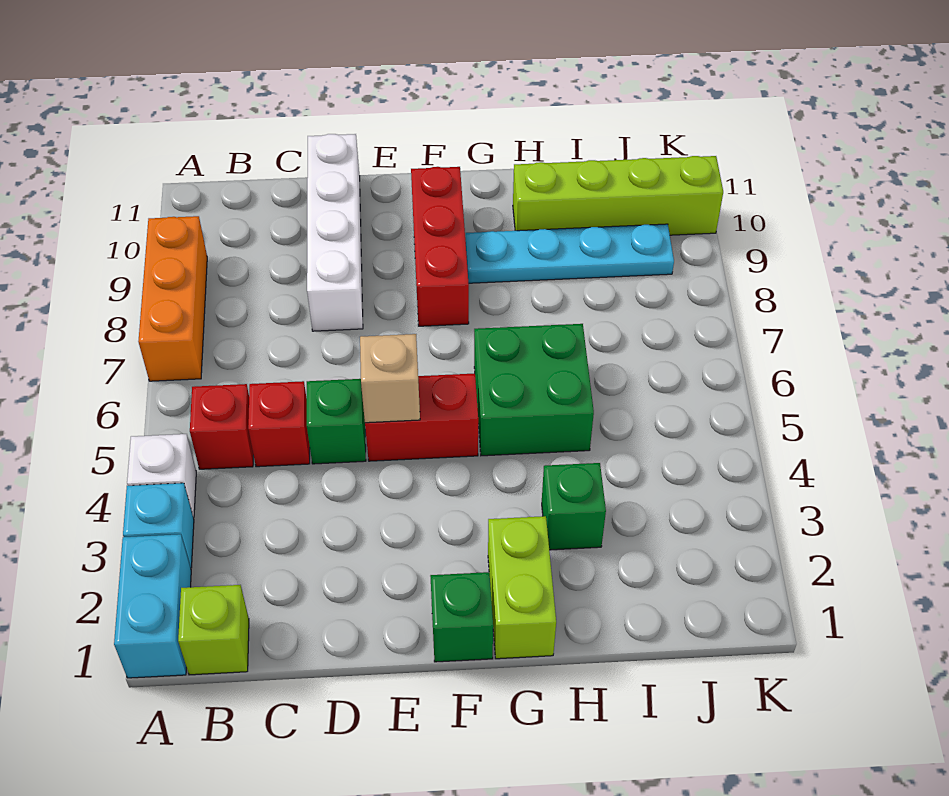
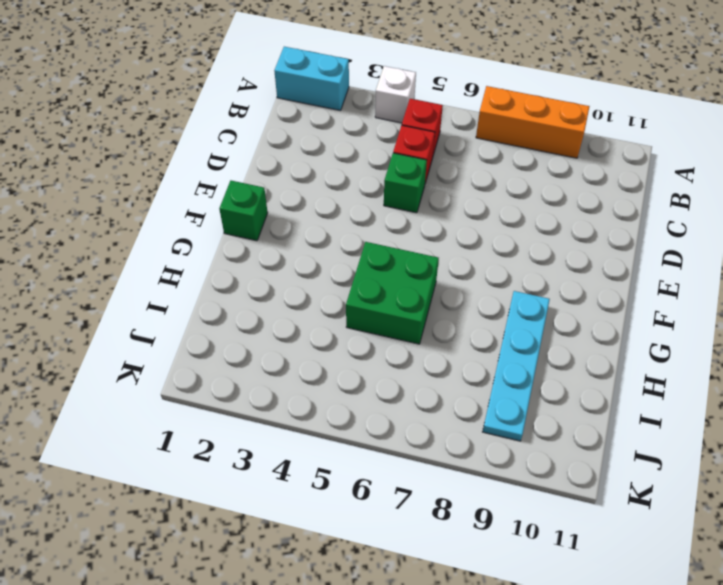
none -> cyan 1x1 brick [123,483,194,568]
none -> lime 1x1 brick [178,585,249,675]
none -> white 1x4 brick [307,134,363,331]

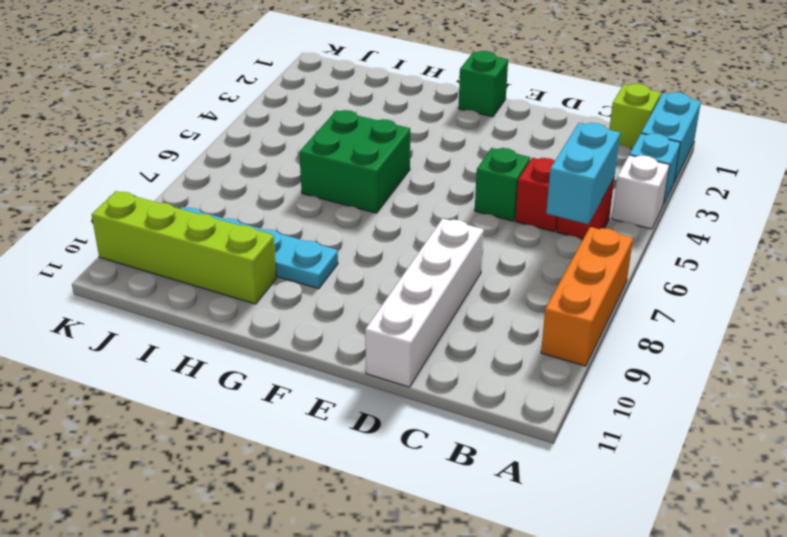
cyan 1x2 brick [546,123,620,224] -> none
none -> red 1x2 brick [365,373,478,461]
none -> red 1x3 brick [411,167,469,326]
none -> lime 1x2 brick [488,516,556,659]

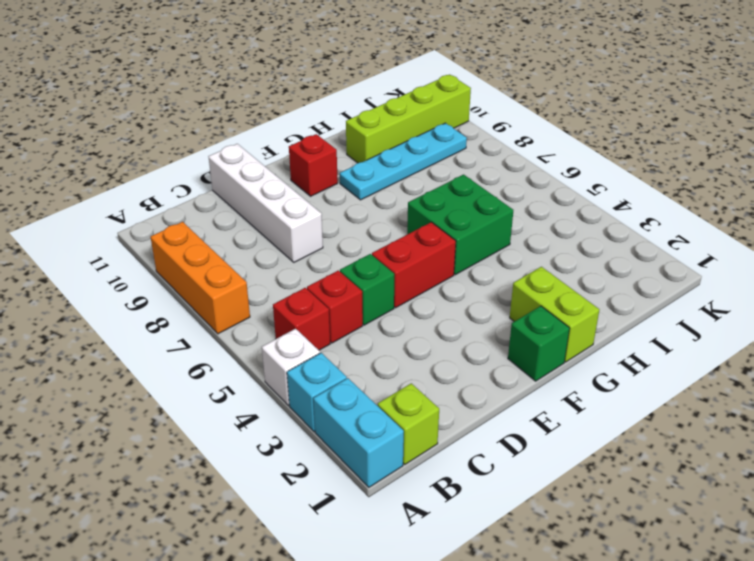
red 1x1 brick [289,134,338,196] -> red 1x3 brick [411,167,469,326]
none -> green 1x1 brick [542,463,606,550]
none -> tan 1x1 brick [360,334,420,423]

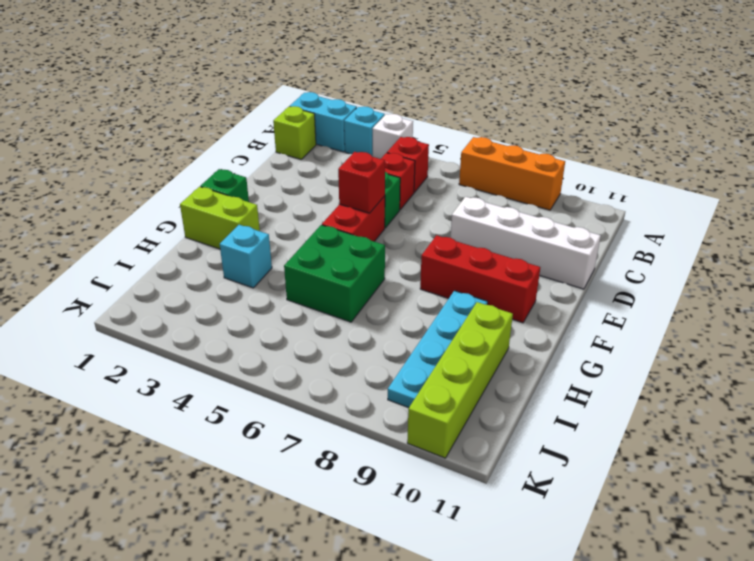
red 1x1 brick [338,152,385,213] -> tan 1x1 brick [360,334,420,423]
cyan 1x1 brick [220,225,272,288] -> green 1x1 brick [542,463,606,550]

